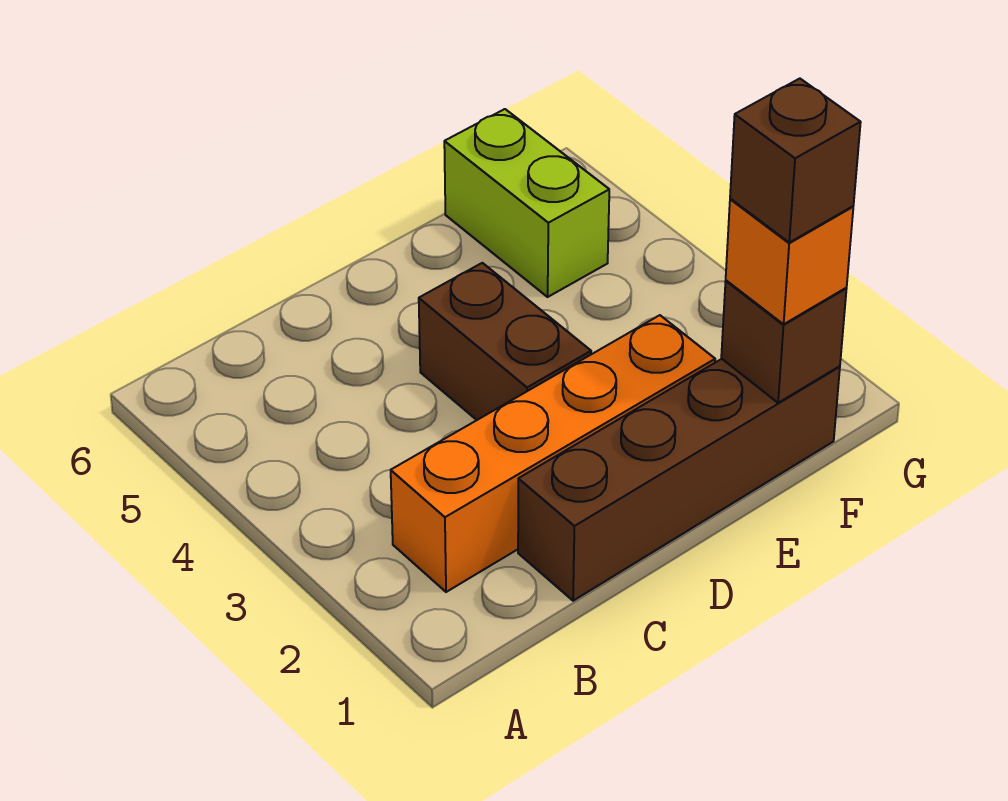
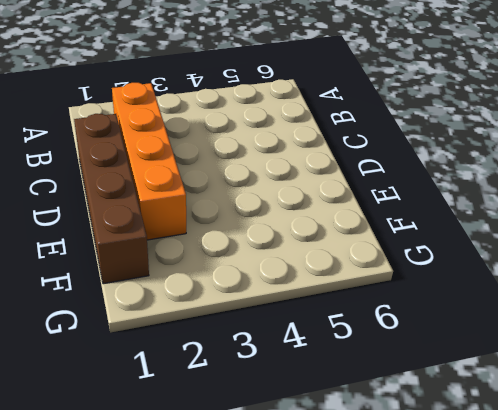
none -> brown 1x2 brick [419,263,591,420]
none -> lime 1x2 brick [444,109,609,297]

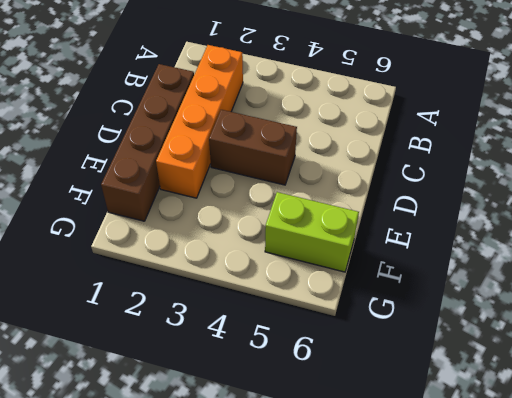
none -> brown 1x1 brick [721,281,846,403]
none -> orange 1x1 brick [726,199,853,324]

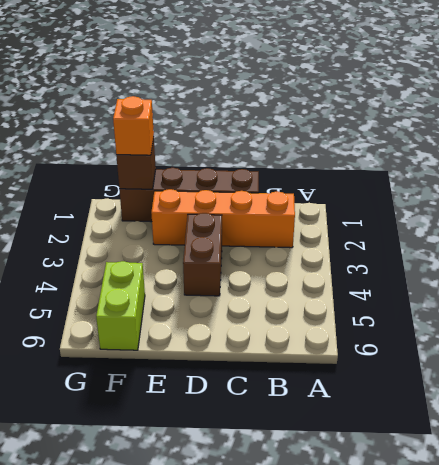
none -> brown 1x1 brick [730,79,861,242]

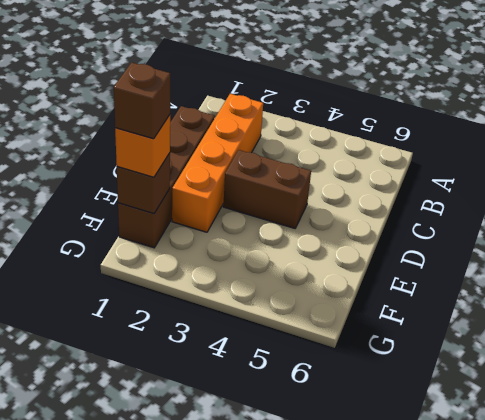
none -> lime 1x2 brick [444,109,609,297]

